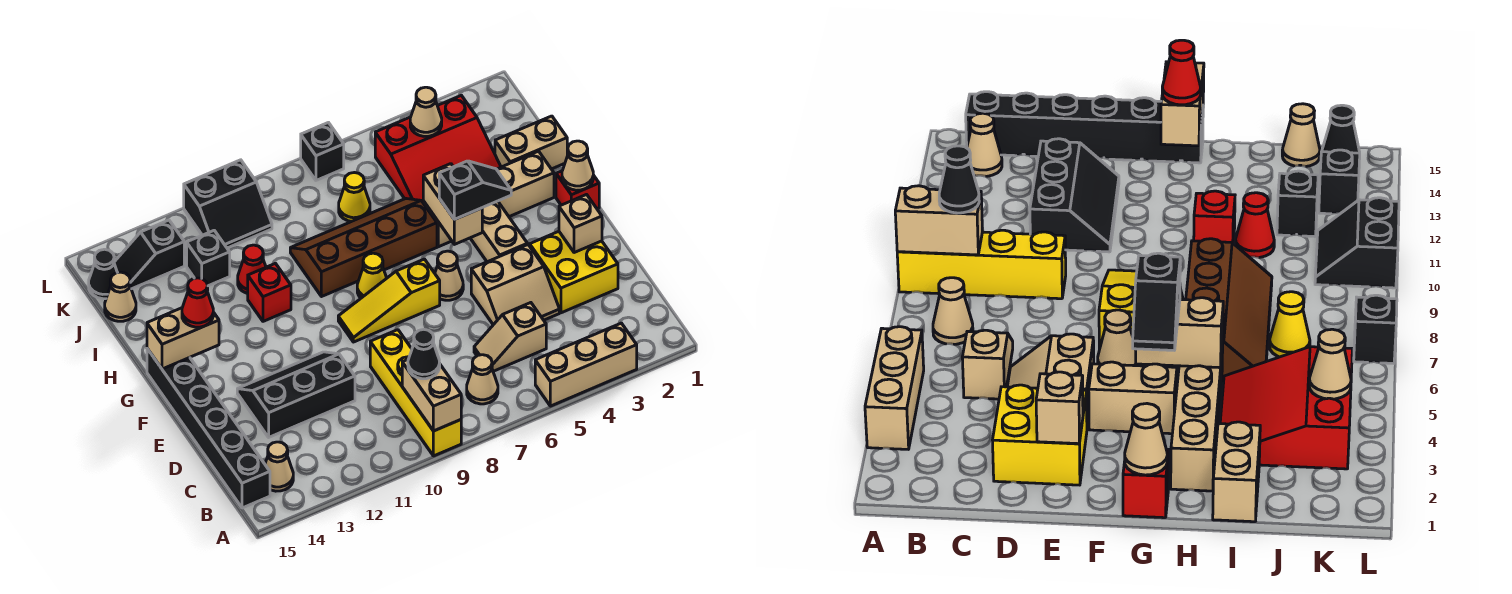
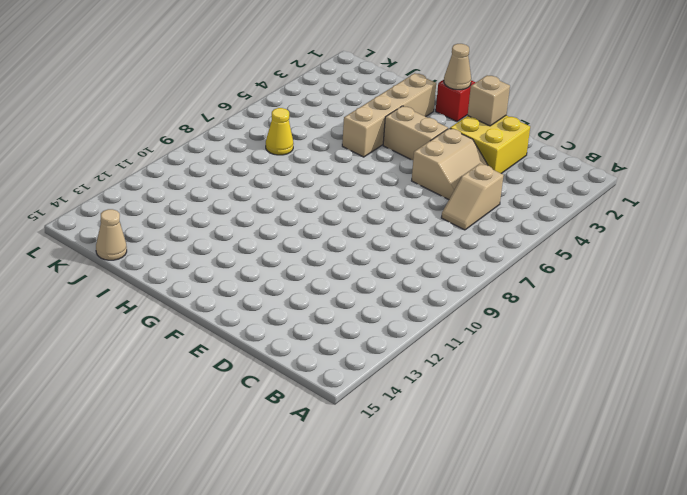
none -> tan 1x3 brick [535,323,637,406]
none -> yellow 1x4 brick [370,330,461,456]
none -> tan 1x1 cone [467,355,498,404]
none -> tan 1x1 cone [265,442,293,491]

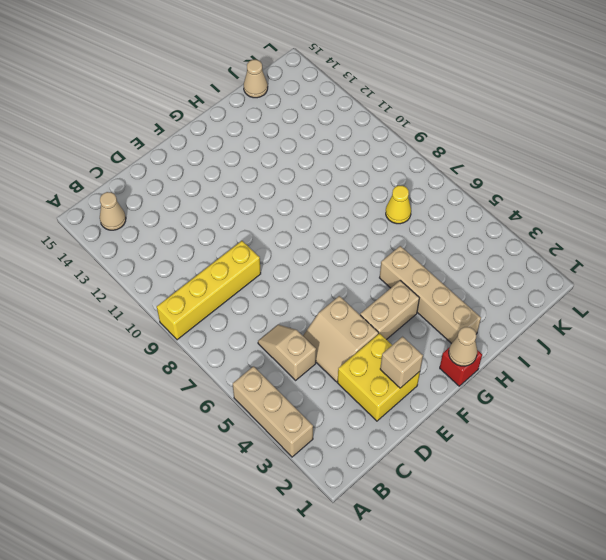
none -> tan 1x1 cone [467,355,498,404]
none -> black 1x6 brick [147,349,270,508]
none -> black 2x3 slope [237,352,355,437]
none -> tan 1x1 cone [435,251,463,300]

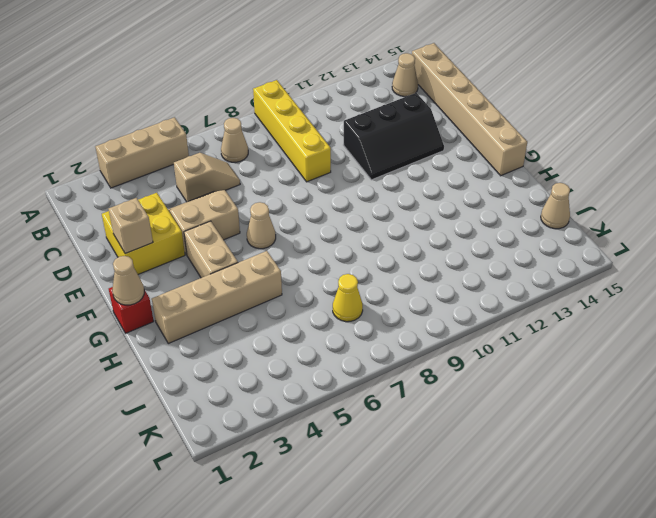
tan 1x6 brick [412,43,527,176] -> black 1x6 brick [147,349,270,508]
none -> yellow 1x3 slope [338,259,440,342]
none -> yellow 1x1 cone [357,253,387,298]
none -> brown 2x4 slope [290,199,437,297]
none -> red 1x1 brick [248,263,291,321]

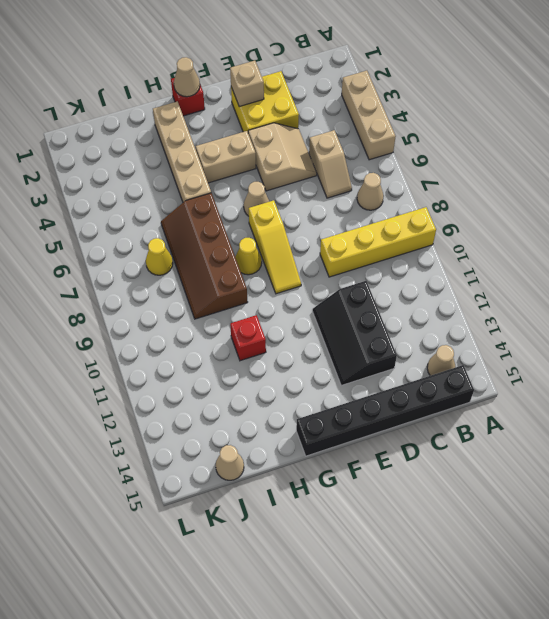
none -> tan 1x2 brick [495,116,567,169]
none -> red 3x3 slope [375,95,501,202]
none -> red 1x1 cone [238,245,266,294]
none -> black 1x1 brick [187,231,230,286]

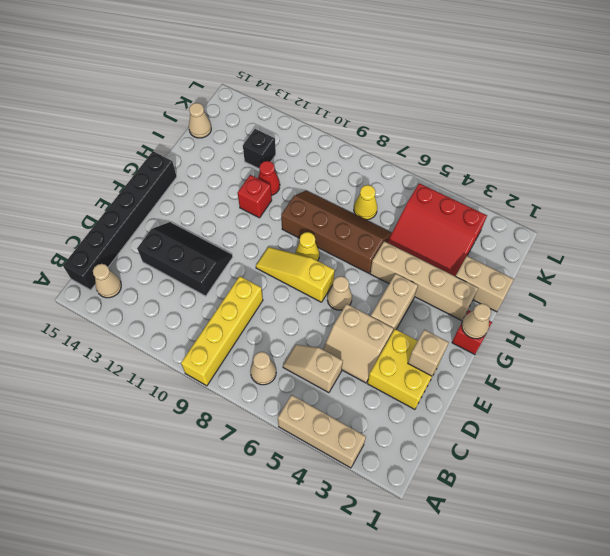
none -> black 2x2 slope [184,160,272,248]
none -> black 1x2 slope [114,220,184,289]
none -> black 1x1 cone [89,249,117,299]
none -> black 1x1 brick [301,123,344,180]

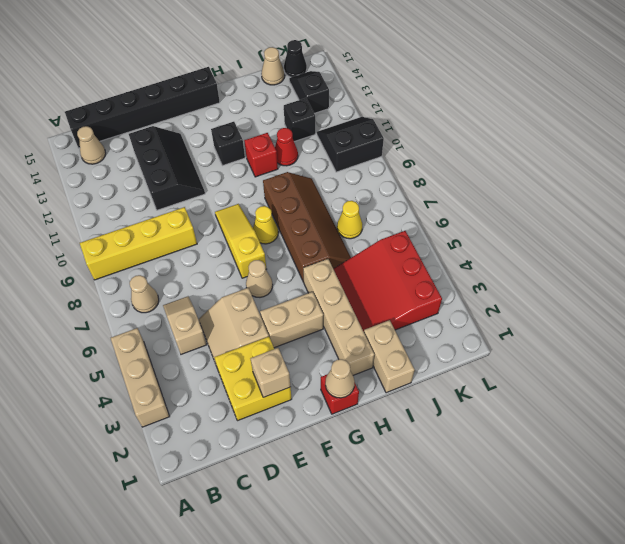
black 1x1 brick [211,122,245,166] -> black 1x1 brick moved to [301,123,344,180]
black 2x2 slope [317,117,384,172] -> black 2x2 slope turned to [184,160,272,248]
none -> tan 1x2 brick [402,360,461,431]
none -> tan 1x2 brick [423,164,482,244]
none -> tan 1x2 brick [147,308,219,369]
none -> tan 1x1 cone [410,87,442,136]

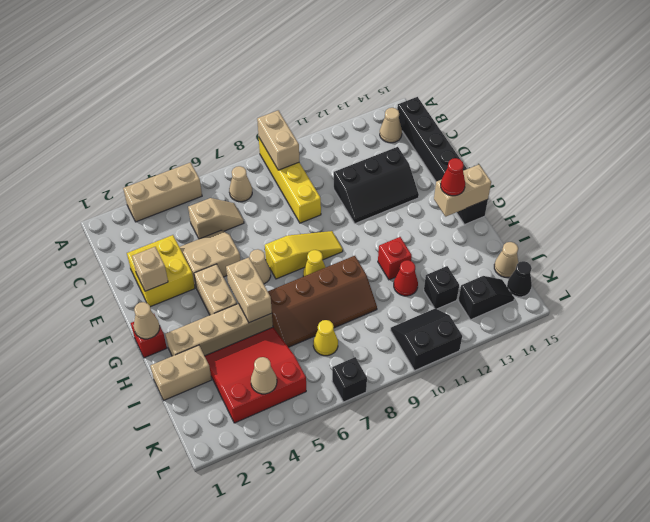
none -> black 1x1 cone [408,330,440,379]
none -> black 1x2 slope [439,161,511,219]

